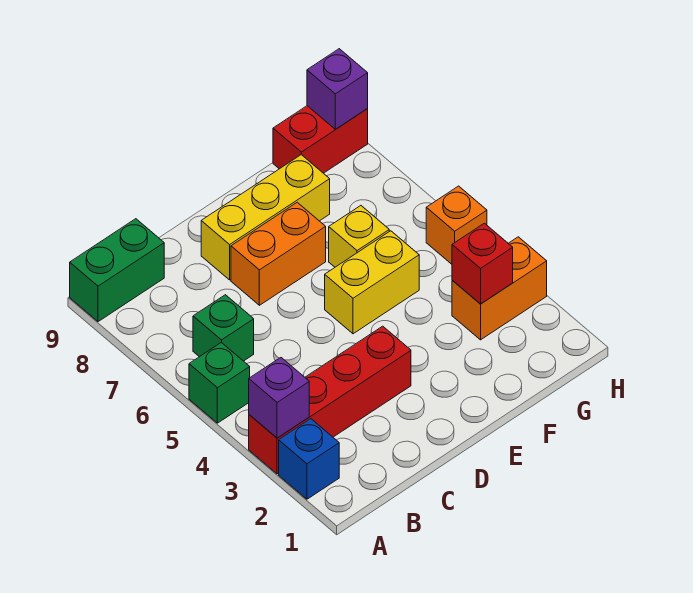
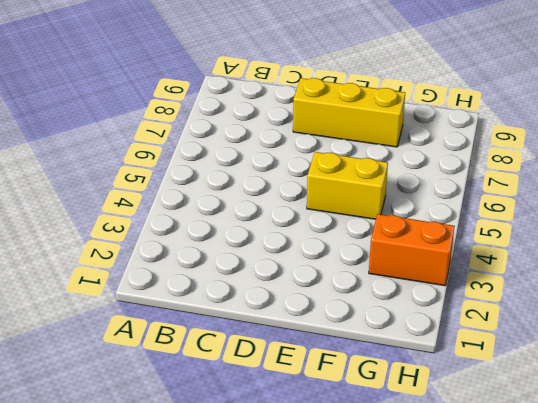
none -> blue 1x1 brick [279,419,339,499]
none -> red 1x4 brick [249,326,411,474]
none -> green 1x1 brick [189,342,250,423]

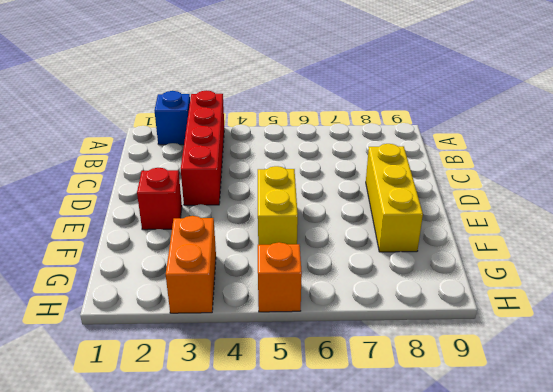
red 1x1 brick [137,168,182,230] -> red 1x1 brick moved to [452,223,513,304]
none -> green 1x1 brick [189,342,250,423]
none -> green 1x2 brick [70,219,164,322]
none -> green 1x1 brick [193,295,254,361]

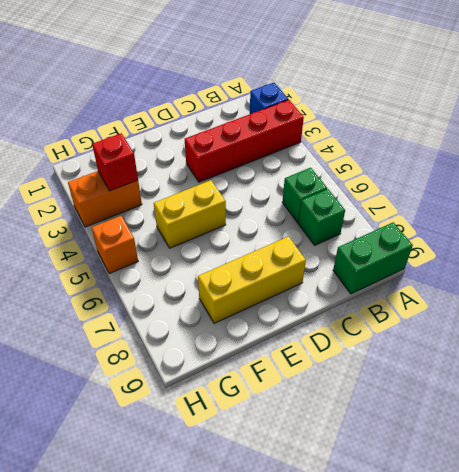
green 1x1 brick [299,189,345,245] -> green 1x1 brick moved to [189,342,250,423]
none -> orange 1x2 brick [231,202,326,305]
none -> yellow 1x1 brick [329,206,389,267]
none -> red 1x2 brick [273,106,368,173]

